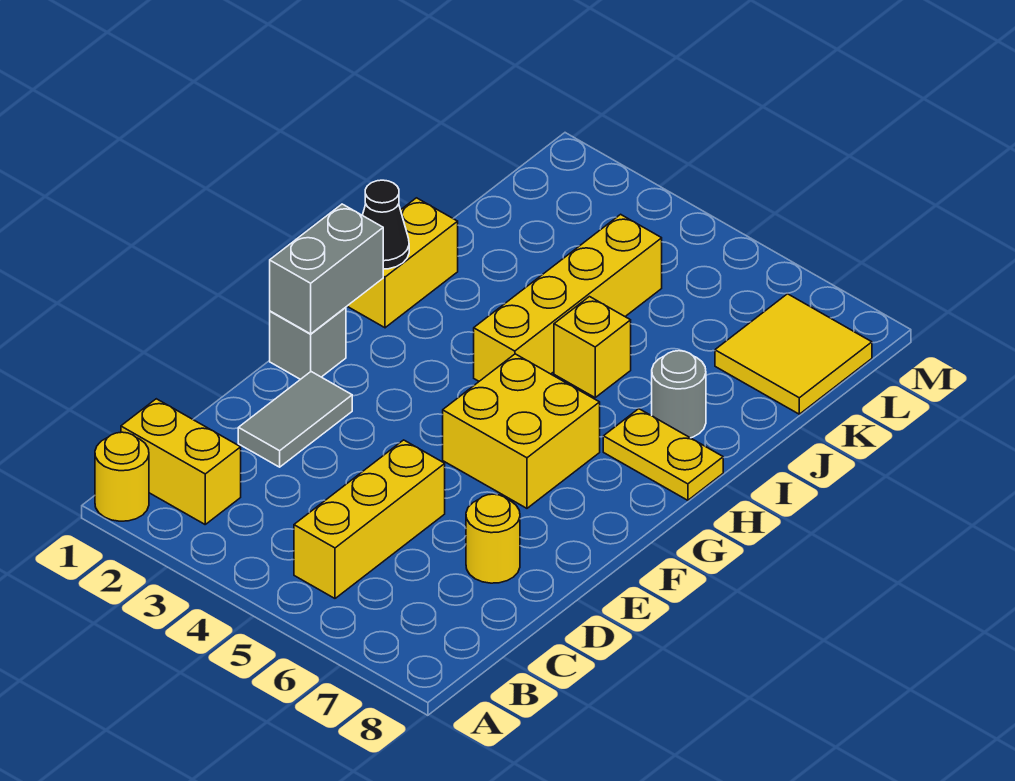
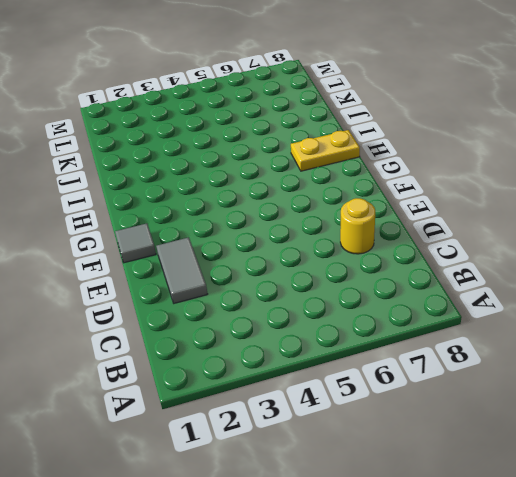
grey 1x1 tile [115,223,156,263] -> grey 1x1 brick [270,307,346,379]
none -> yellow 1x1 round brick [95,432,149,521]
none -> yellow 1x2 brick [121,399,241,524]
none -> yellow 1x3 brick [294,440,445,598]

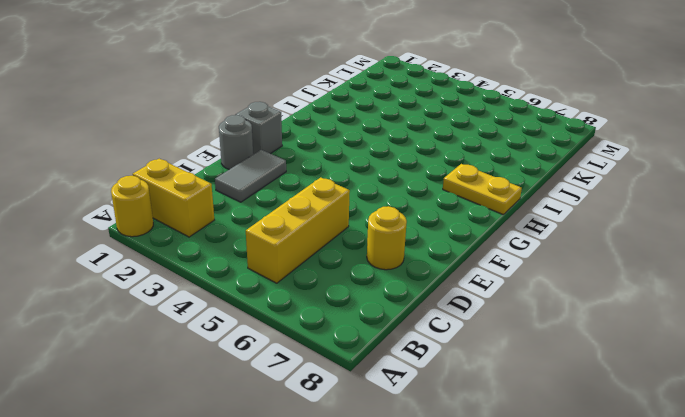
grey 1x1 round brick [219,115,253,169] -> grey 1x1 round brick moved to [652,351,706,438]
none -> yellow 2x2 brick [443,354,600,508]
none -> yellow 1x2 brick [347,198,458,328]
none -> yellow 1x4 brick [474,214,662,381]

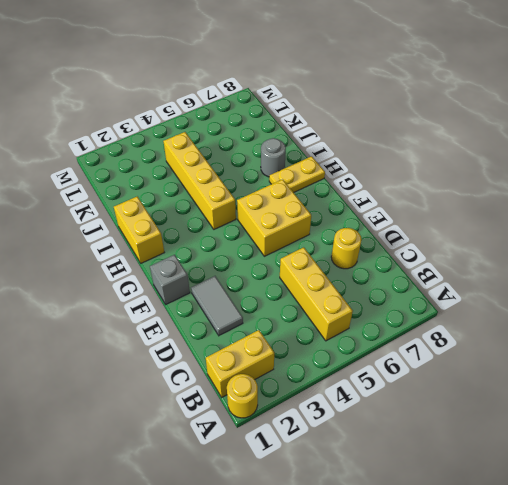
none -> yellow 1x1 brick [554,297,631,397]
none -> yellow 2x2 tile [715,294,872,414]
none -> grey 1x2 brick [270,204,383,334]

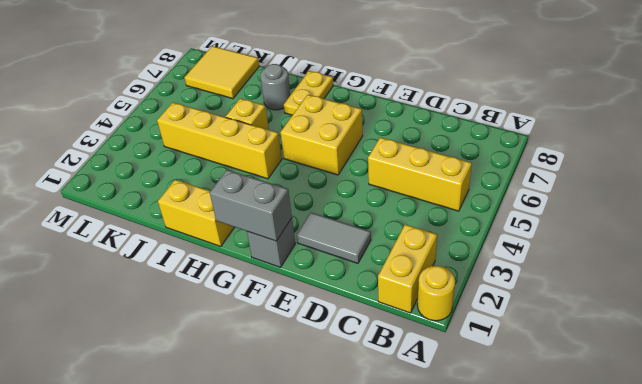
none -> yellow 1x1 round brick [466,494,520,583]
none -> black 1x1 cone [362,180,409,269]

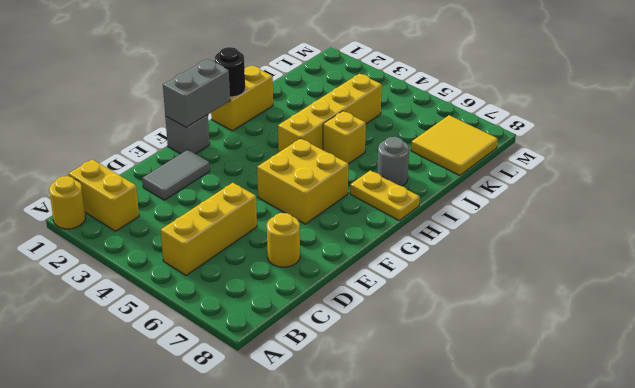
black 1x1 round brick [215,47,245,97] -> black 1x1 cone [362,180,409,269]

